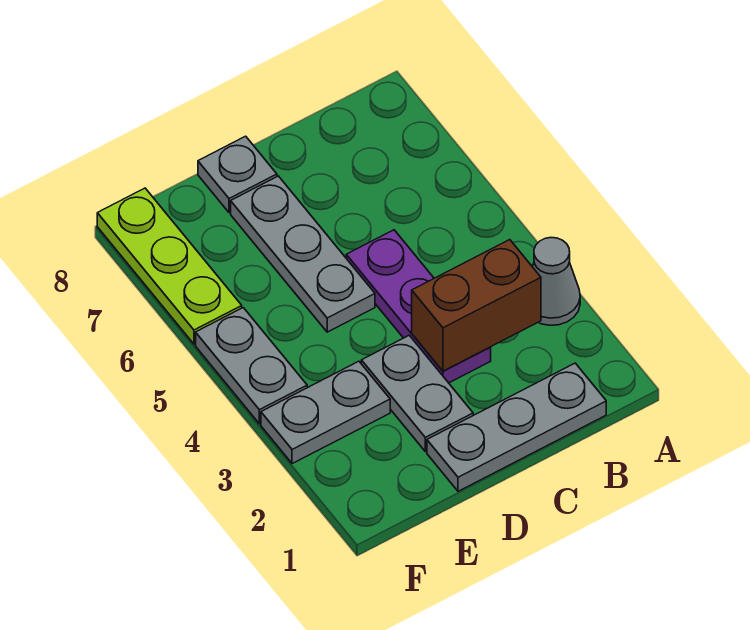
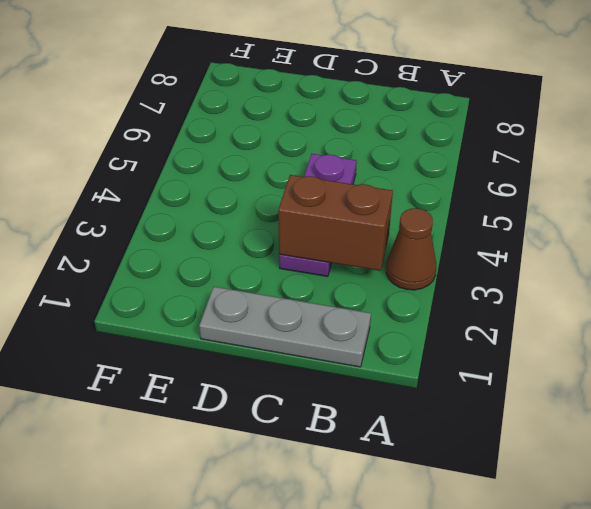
brown 1x1 cone [386,208,436,290] -> grey 1x1 cone [533,238,580,325]
none -> grey 1x2 plate [361,335,473,452]
none -> grey 1x3 plate [231,176,375,332]

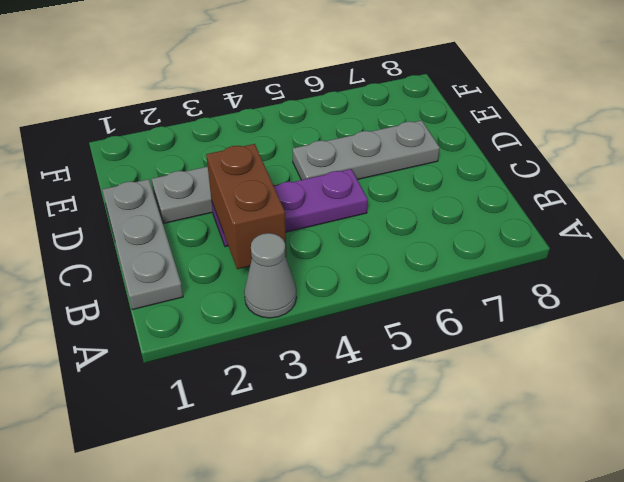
none -> grey 1x1 plate [198,136,277,213]
none -> grey 1x2 plate [261,361,390,464]

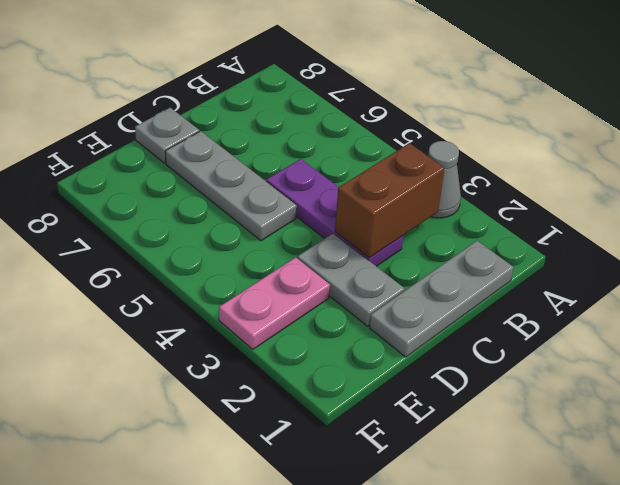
pink 1x2 plate [219,257,330,349] -> grey 1x2 plate [261,361,390,464]
none -> grey 1x2 plate [196,308,307,424]
none -> lime 1x3 plate [97,188,242,344]

